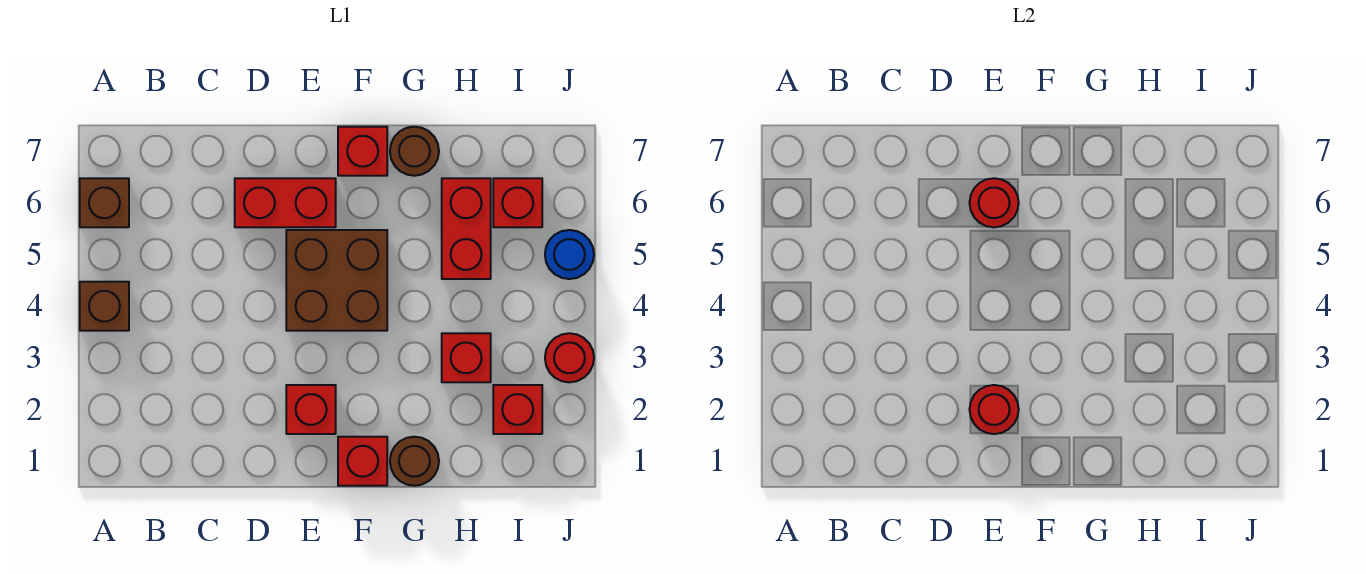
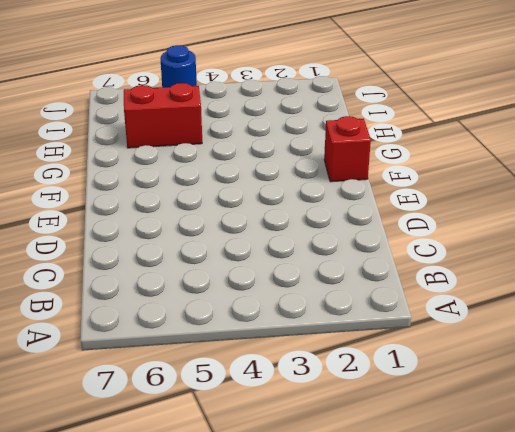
none -> brown 1x1 brick [80,282,129,331]
none -> brown 1x1 brick [80,178,129,227]
none -> red 1x2 brick [235,178,336,227]

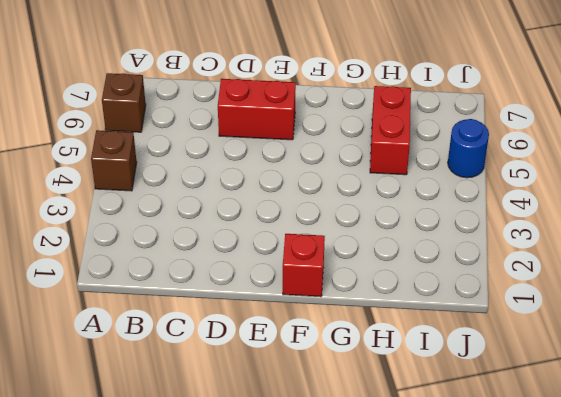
none -> red 1x1 brick [286,385,336,434]
none -> brown 2x2 brick [286,230,387,331]
none -> red 1x1 brick [338,127,387,176]

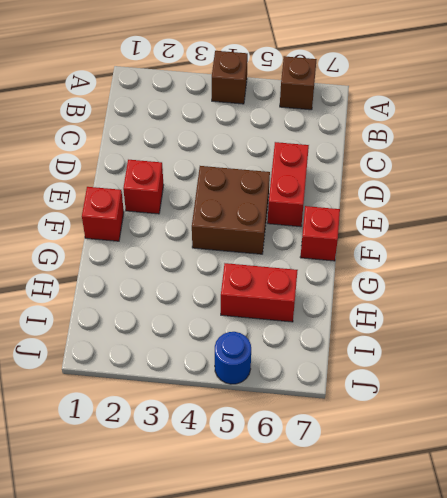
none -> brown 1x1 round brick [390,437,439,486]
none -> brown 1x1 round brick [390,127,439,176]
none -> red 1x1 brick [442,333,491,382]

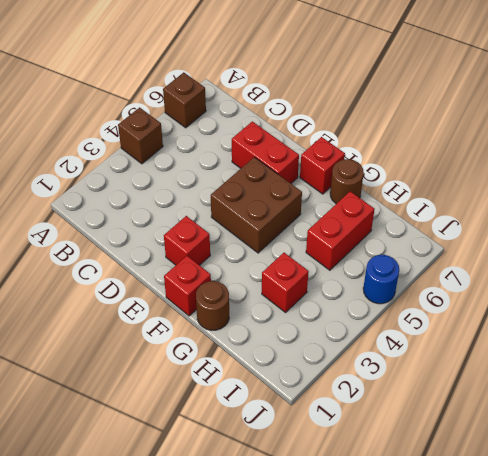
none -> red 1x1 brick [493,385,542,434]
none -> red 1x1 brick [493,178,542,227]
none -> red 1x1 round brick [545,333,594,382]

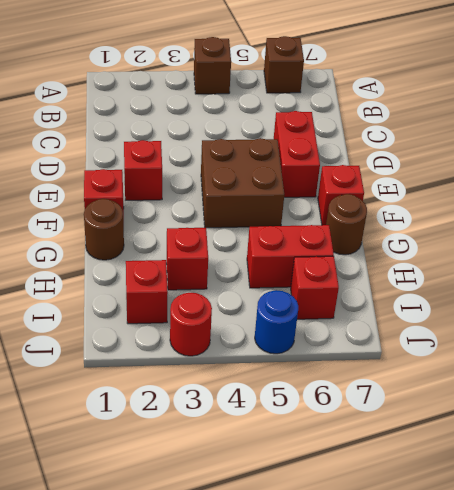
none -> red 1x1 round brick [970,385,1019,434]
none -> red 1x1 round brick [970,178,1019,227]

